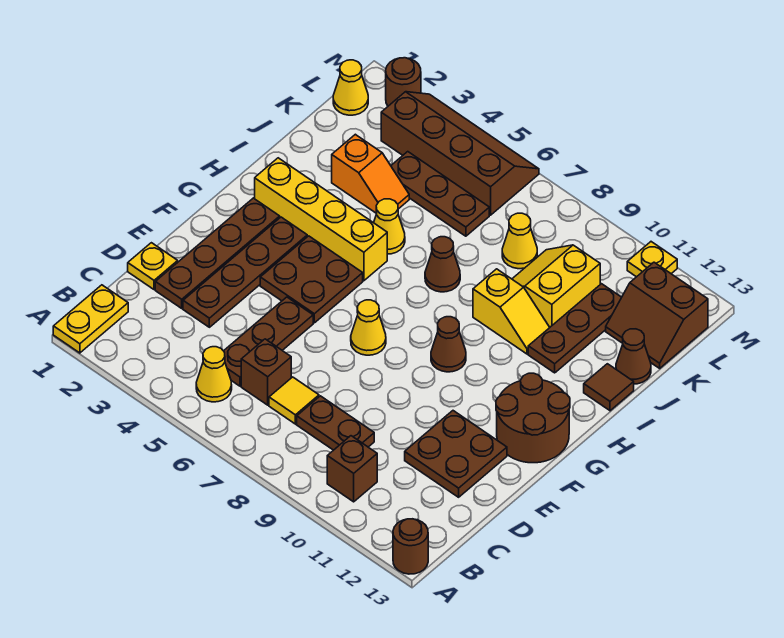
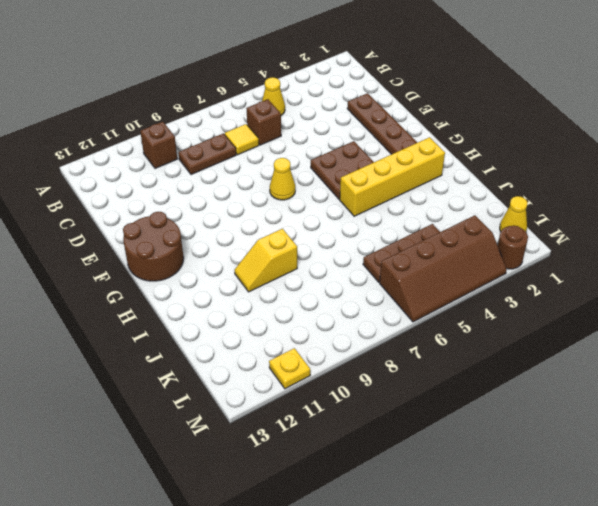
none -> yellow 1x2 plate [53,285,128,353]
none -> brown 1x1 round brick [393,519,428,574]
none -> brown 1x3 plate [224,297,313,386]
none -> yellow 1x1 plate [128,243,178,290]

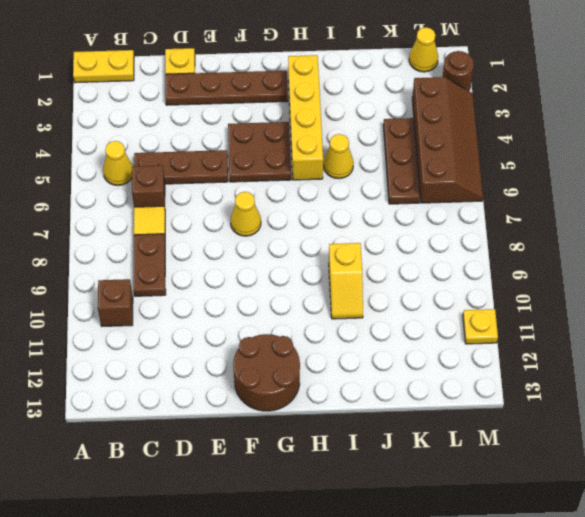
none -> brown 1x1 round brick [393,519,428,574]
none -> brown 1x4 plate [183,217,307,327]
none -> brown 2x2 plate [405,411,507,497]
none -> brown 1x1 cone [431,317,466,372]

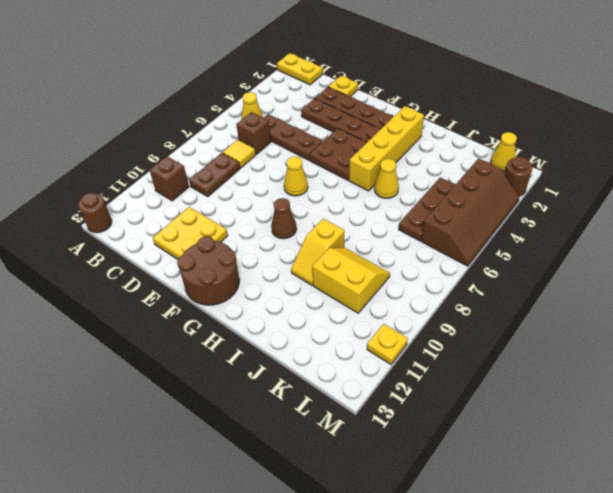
yellow 2x2 plate [153,207,228,259] -> brown 2x2 plate [405,411,507,497]
none -> brown 1x1 cone [425,237,460,292]
none -> brown 1x3 plate [528,284,622,373]
none -> brown 1x1 tile [584,364,634,411]
none -> orange 1x2 slope [332,134,409,214]

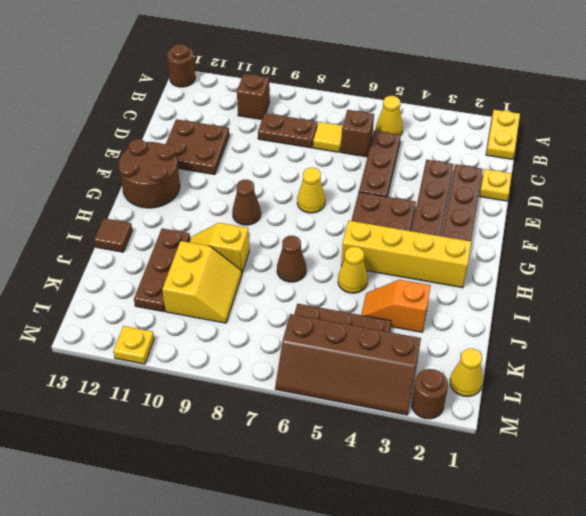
none -> brown 1x1 cone [616,329,651,384]
none -> yellow 1x1 cone [502,213,537,269]
none -> brown 2x2 slope [606,262,708,368]

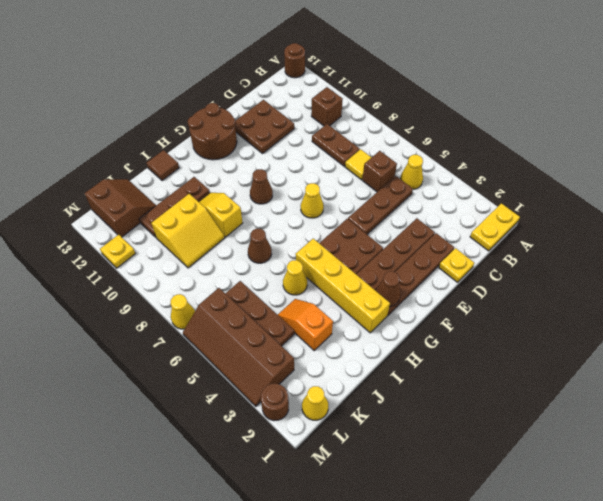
brown 1x1 cone [376,271,401,307] -> brown 1x1 cone moved to [616,329,651,384]
yellow 1x1 cone [171,294,195,329] -> yellow 1x1 cone moved to [502,213,537,269]

